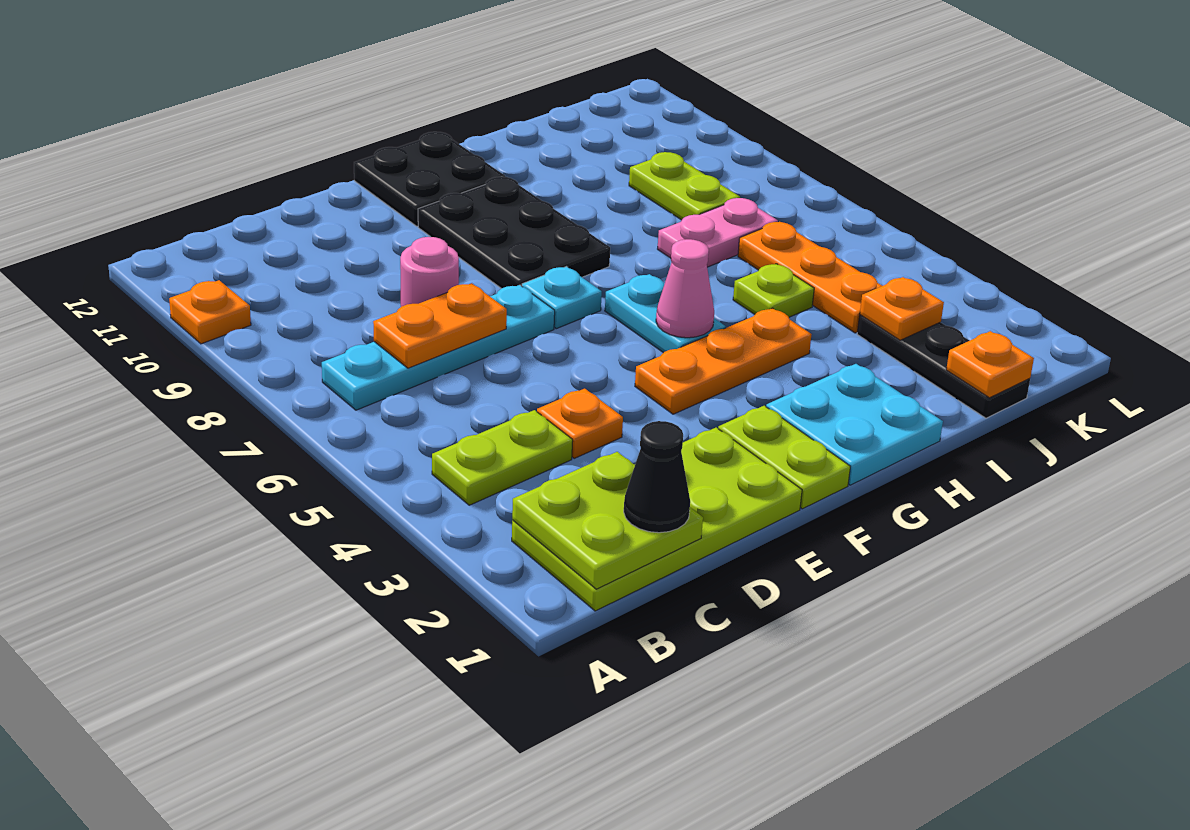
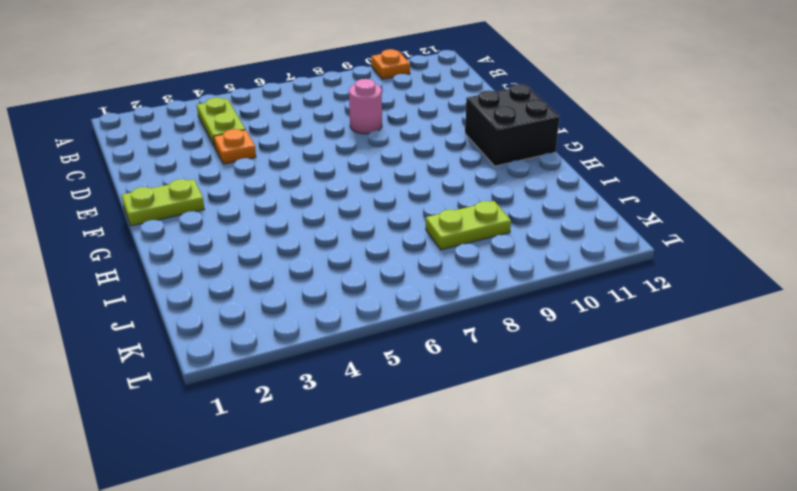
black 2x2 brick [465,84,559,166] -> black 2x2 plate [354,132,505,226]
none -> lime 2x4 plate [512,428,802,611]
none -> cyan 1x4 plate [322,285,555,410]
none -> orange 1x3 plate [635,308,812,414]

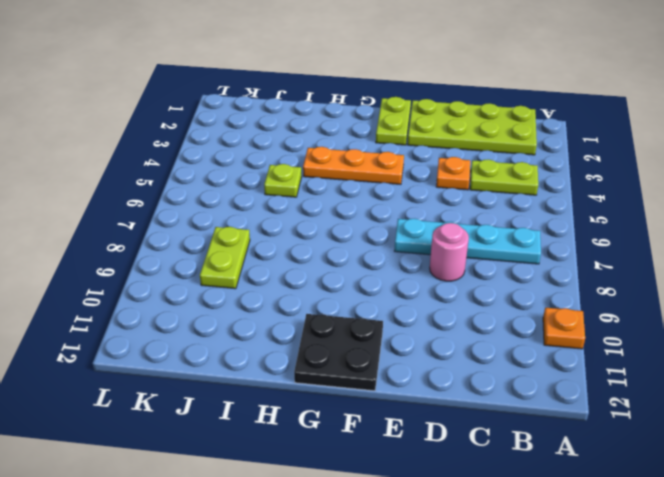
none -> cyan 1x1 plate [522,267,602,329]
none -> black 2x3 plate [418,177,610,289]
none -> cyan 2x2 plate [766,364,943,485]

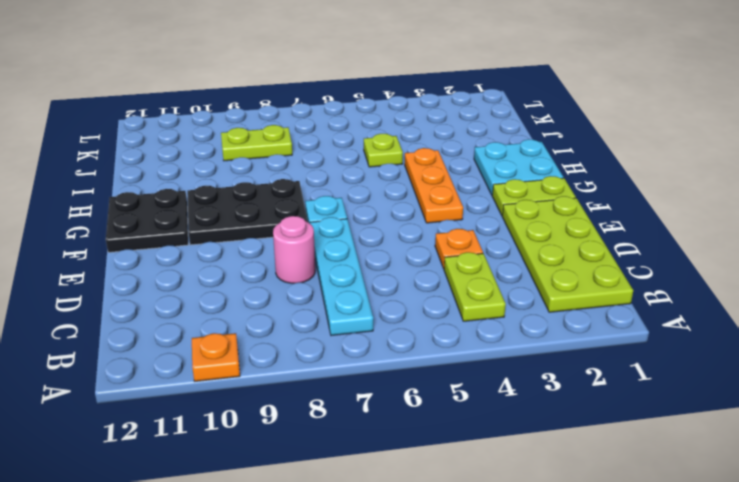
none -> cyan 1x2 plate [605,274,726,353]
none -> pink 1x2 plate [658,198,778,267]
none -> black 1x3 plate [857,315,1030,418]

